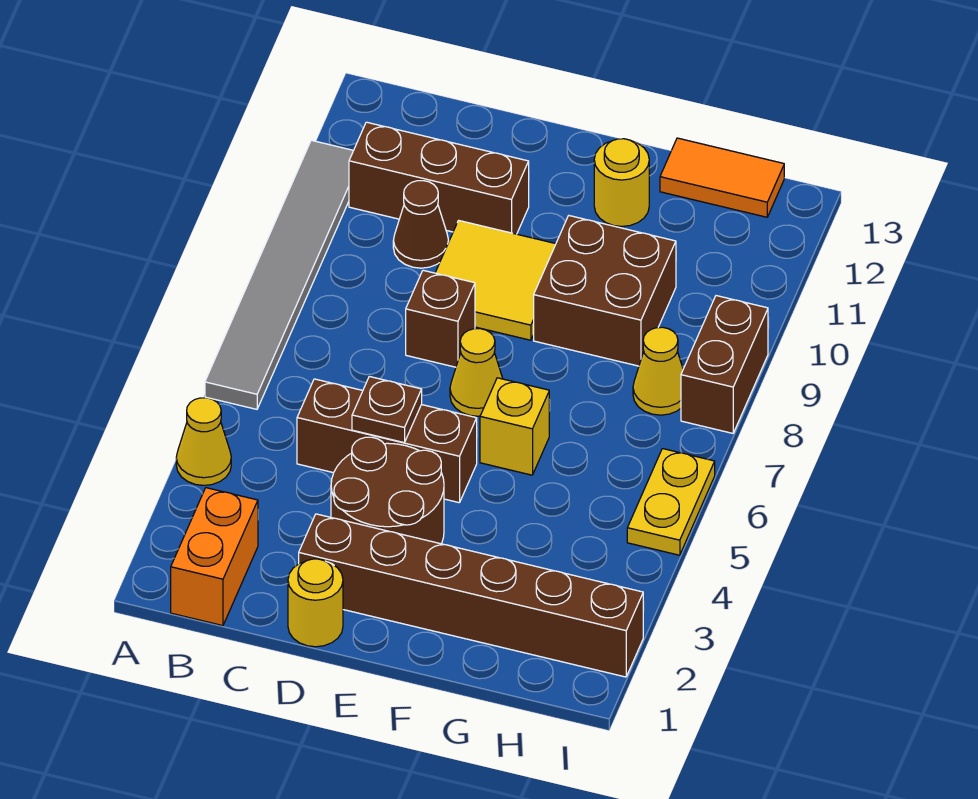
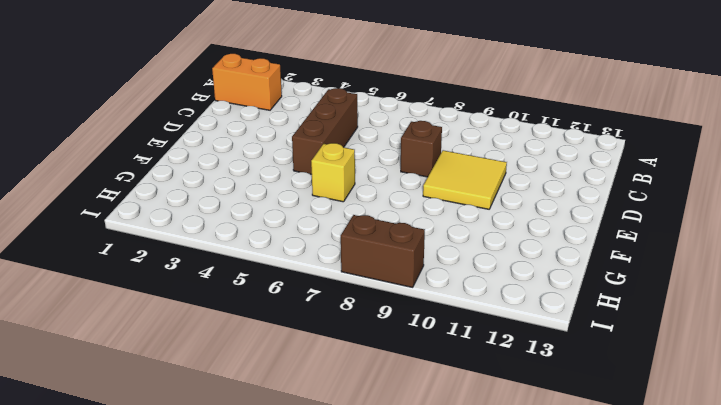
none -> yellow 1x1 cone [176,398,231,485]
none -> grey 1x6 tile [205,140,353,409]
none -> brown 1x3 brick [349,122,529,234]

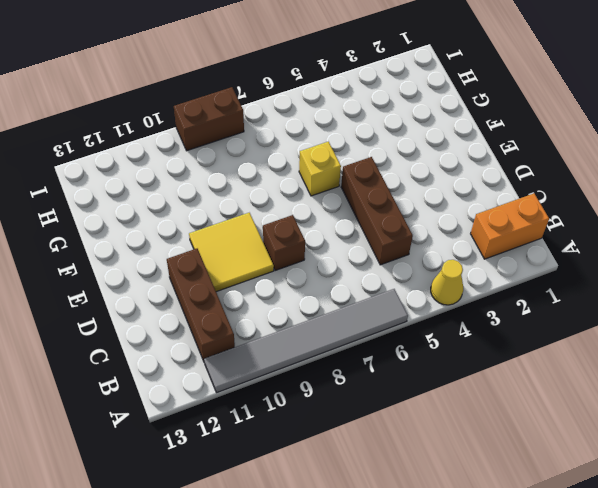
none -> brown 1x1 cone [393,181,449,268]
none -> yellow 1x1 round brick [288,559,343,647]
none -> brown 1x6 brick [299,514,643,677]

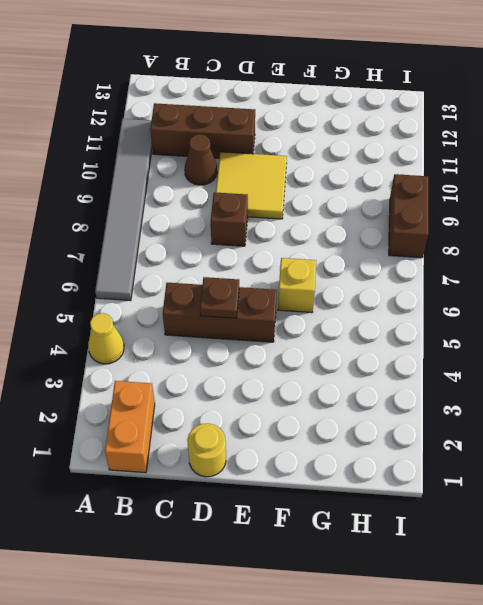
none -> brown 1x6 brick [299,514,643,677]
none -> brown 2x2 round brick [331,437,444,544]
none -> yellow 1x1 cone [450,329,503,416]

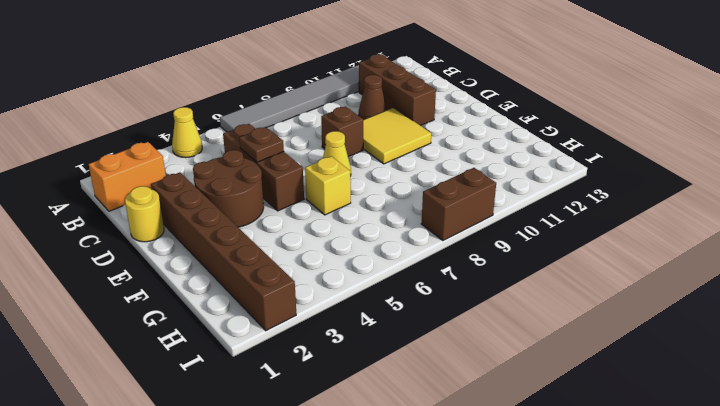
none -> brown 2x2 brick [534,216,676,366]
none -> yellow 1x1 round brick [594,139,649,226]
none -> orange 1x2 tile [660,138,784,217]

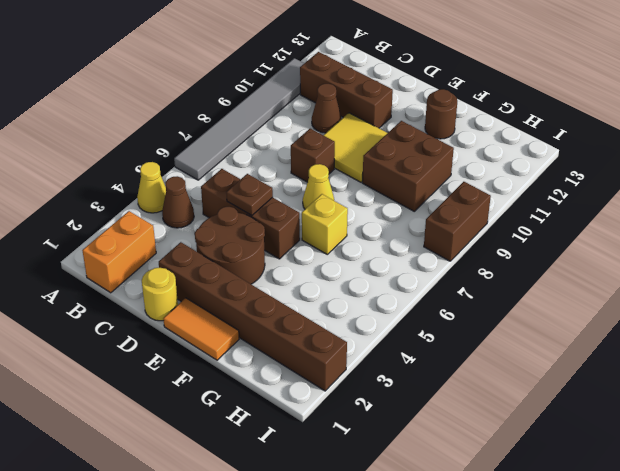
brown 1x1 cone [162,176,194,228] -> none
orange 1x2 tile [163,298,239,360] -> orange 1x2 tile moved to [660,138,784,217]
brown 1x1 round brick [425,89,457,139] -> yellow 1x1 round brick [594,139,649,226]
none -> yellow 1x1 cone [633,327,683,415]
none -> yellow 1x2 plate [627,449,715,555]

